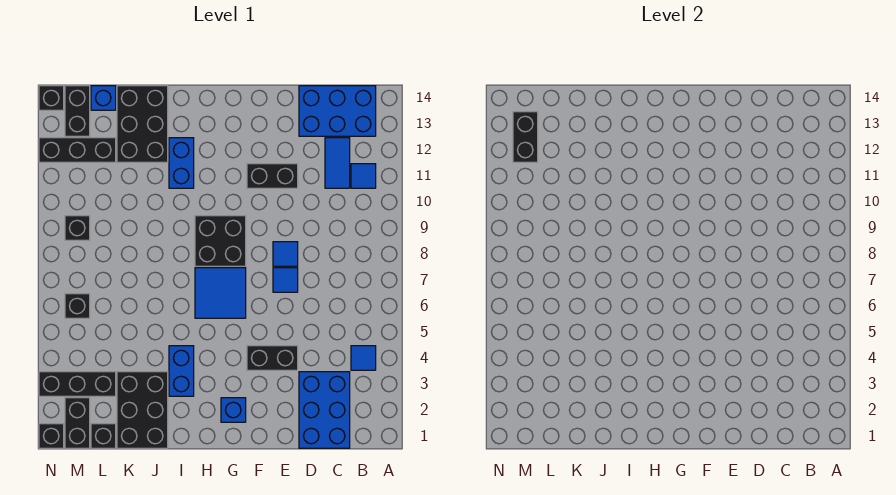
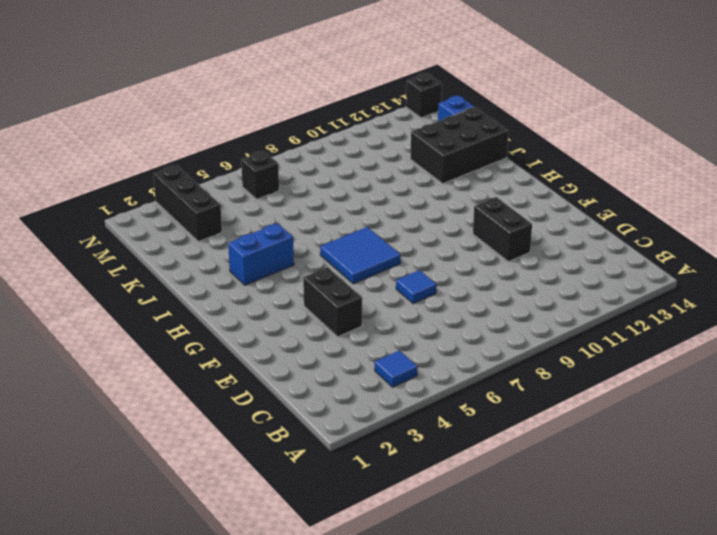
none -> blue 1x1 tile [351,164,376,188]
none -> blue 2x3 brick [299,86,376,136]
none -> blue 2x3 brick [299,372,350,448]

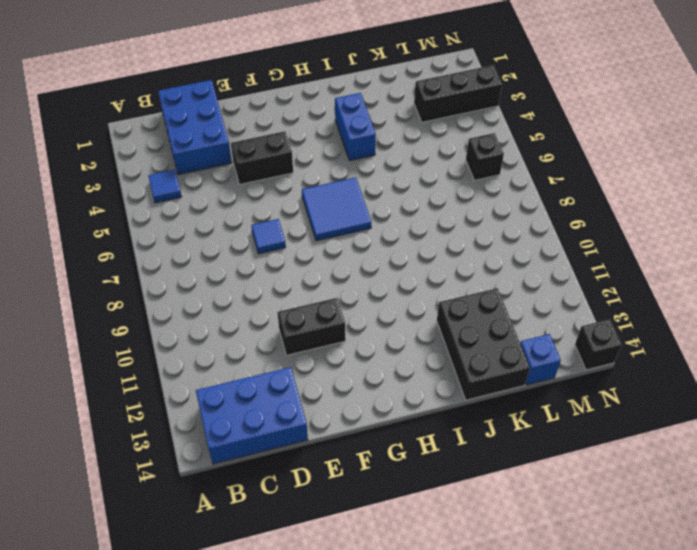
none -> blue 1x1 tile [351,164,376,188]
none -> blue 1x2 tile [325,138,350,188]
none -> blue 1x1 tile [273,242,298,266]

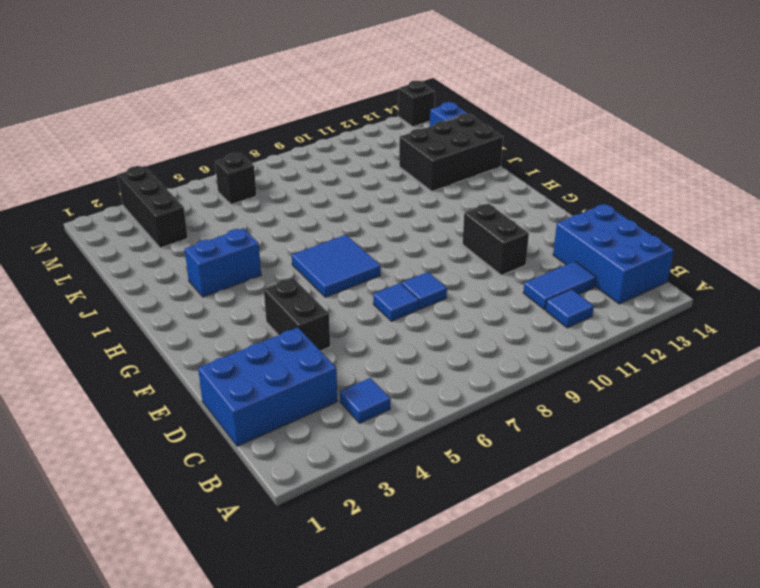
none -> blue 1x1 brick [221,398,246,422]
none -> black 2x2 brick [195,216,246,266]
none -> blue 1x2 brick [169,138,194,188]

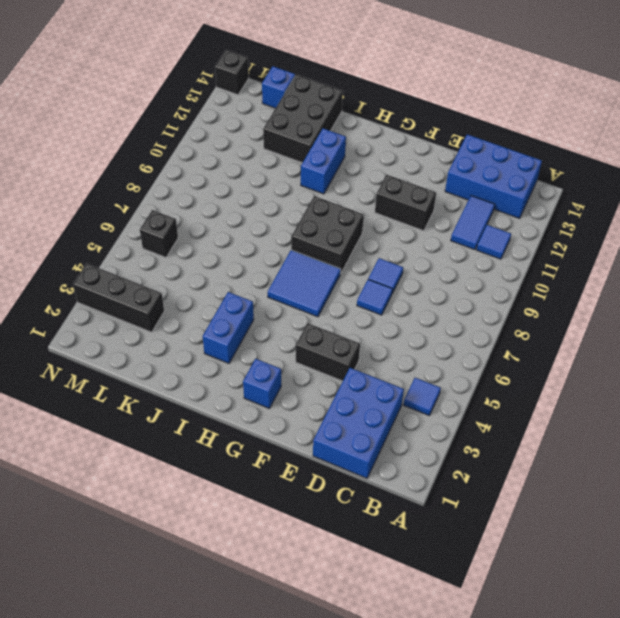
none -> black 2x3 brick [117,372,168,448]
none -> black 1x1 brick [91,424,116,448]
none -> black 1x3 brick [39,138,116,162]

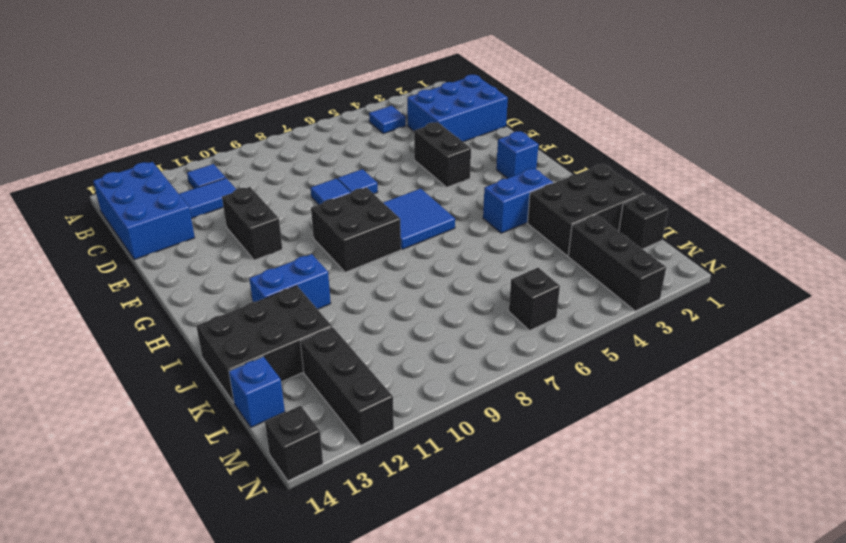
none -> black 1x2 brick [65,398,90,448]
none -> black 1x1 brick [65,216,90,240]
none -> black 1x2 brick [65,86,90,136]

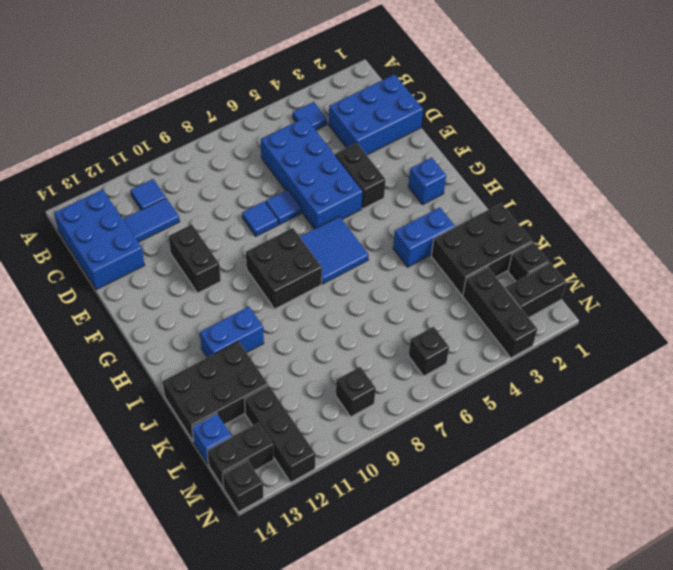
blue 2x4 brick [261,117,363,229] -> none
none -> black 1x1 brick [39,424,64,448]
none -> black 1x2 brick [513,112,538,162]

